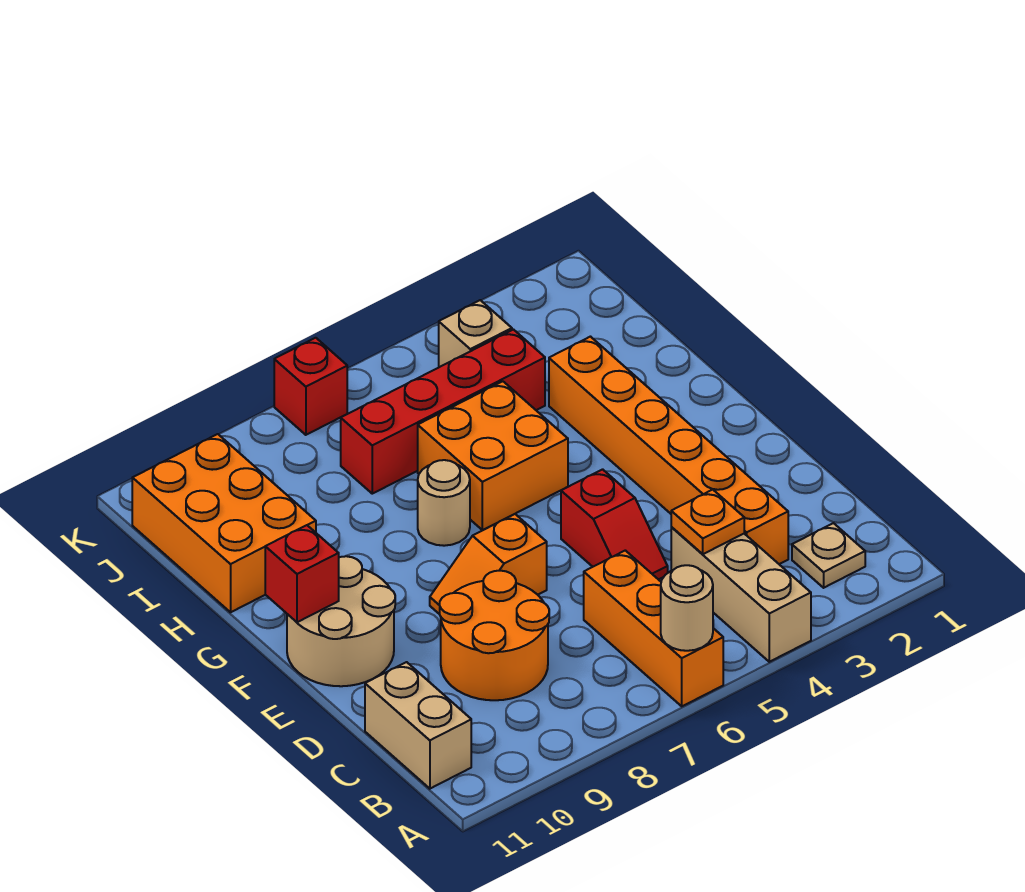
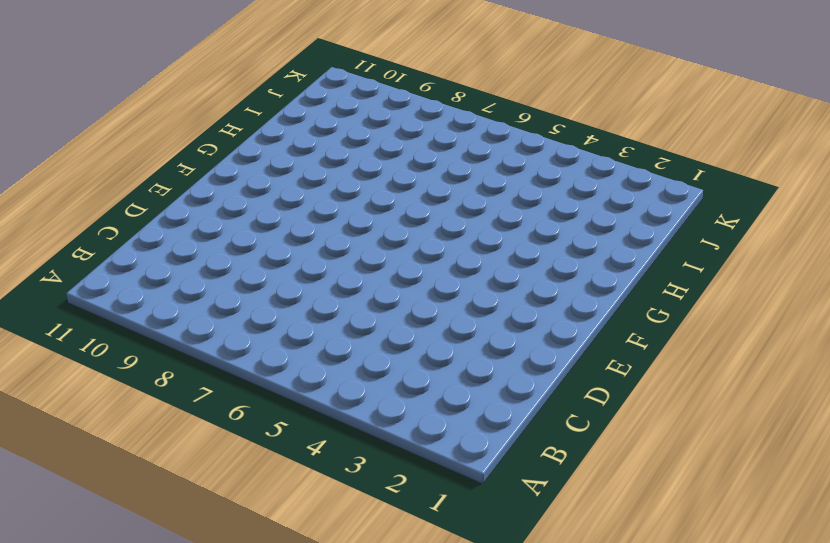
none -> tan 1x3 brick [671,527,811,662]
none -> orange 1x3 brick [584,550,723,706]
none -> tan 1x1 plate [792,523,865,588]

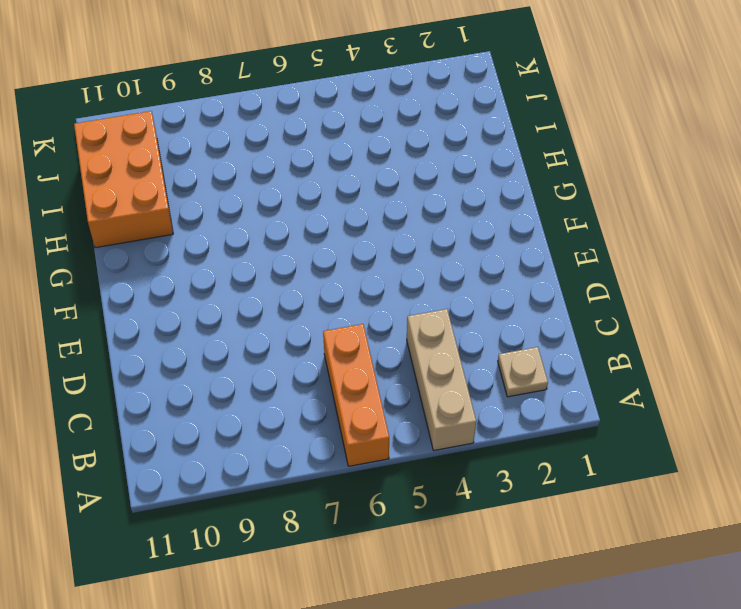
none -> tan 1x2 brick [365,662,471,789]
none -> orange 1x6 brick [549,337,788,564]
none -> orange 2x2 round brick [440,571,549,700]

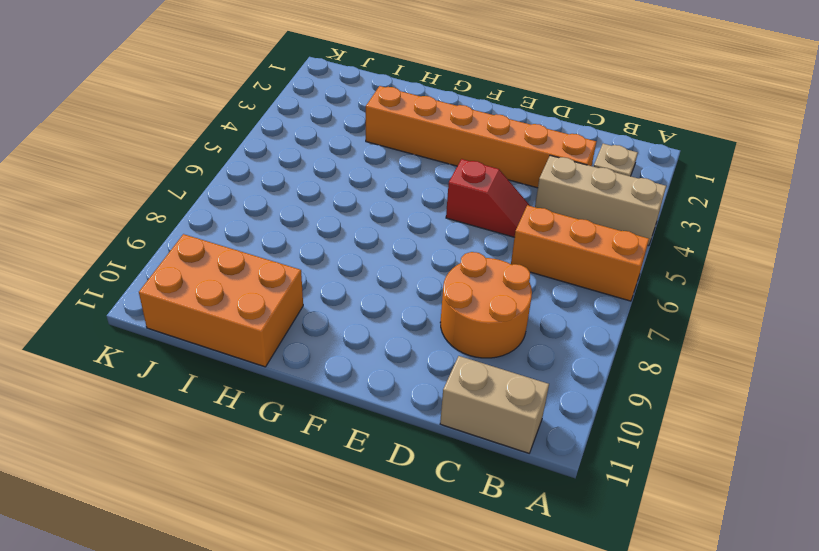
none -> orange 1x2 slope [430,514,547,614]
none -> tan 2x2 round brick [287,556,395,686]
none -> orange 2x2 brick [418,381,568,530]

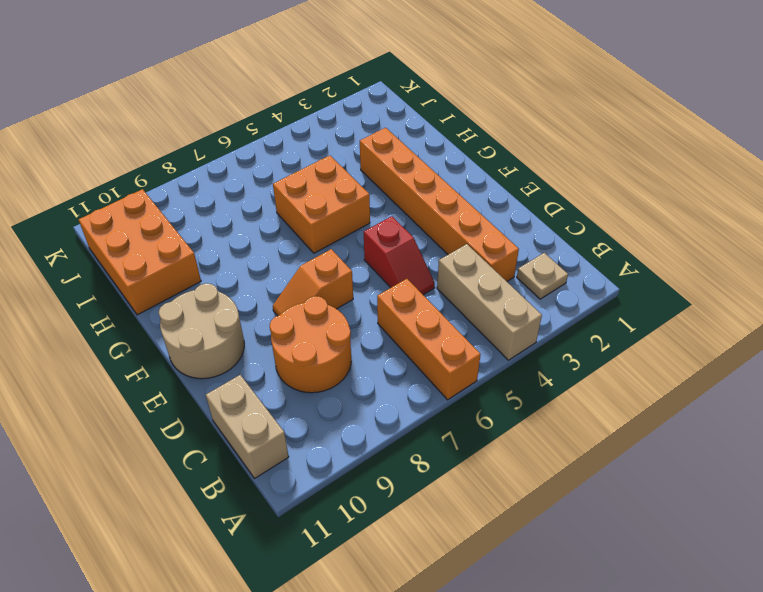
none -> tan 1x1 round brick [418,460,470,546]
none -> red 1x4 brick [341,330,545,494]
none -> tan 1x1 brick [439,300,512,367]

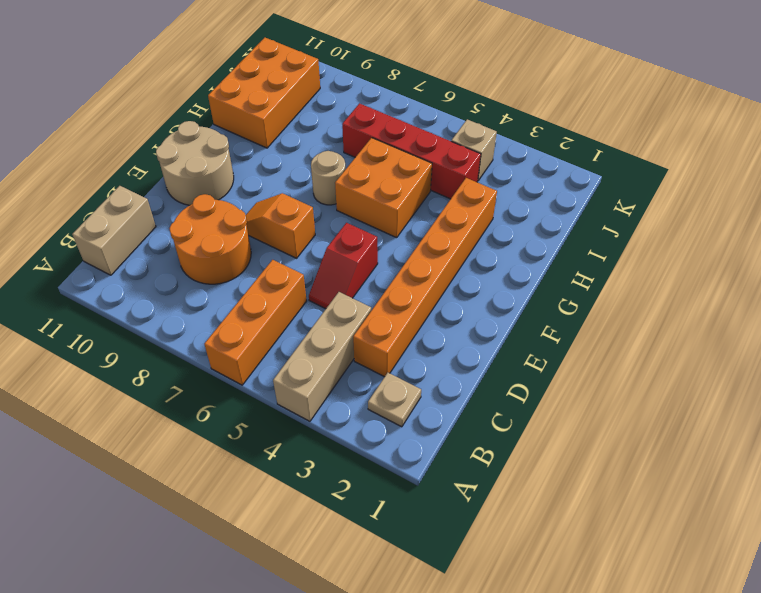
none -> red 1x1 brick [274,338,347,435]
none -> tan 1x1 round brick [661,565,713,651]
none -> orange 1x1 plate [671,490,744,554]

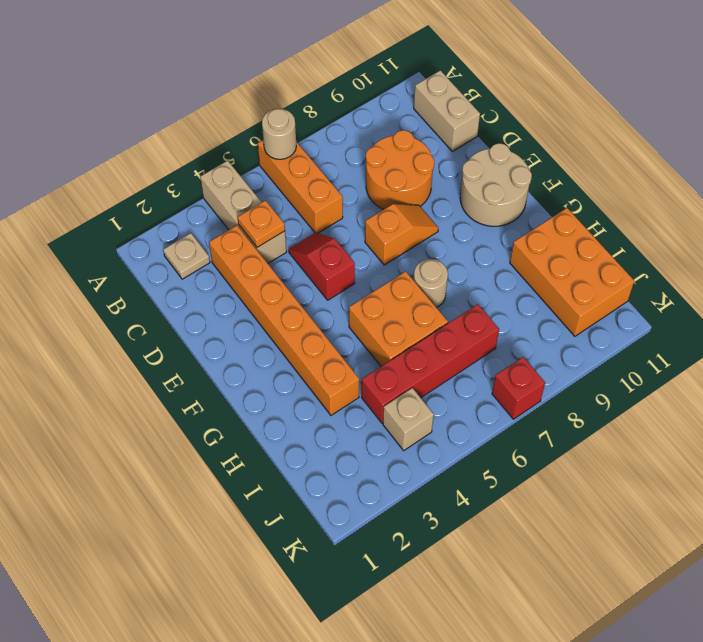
none -> red 1x1 brick [265,525,339,622]

